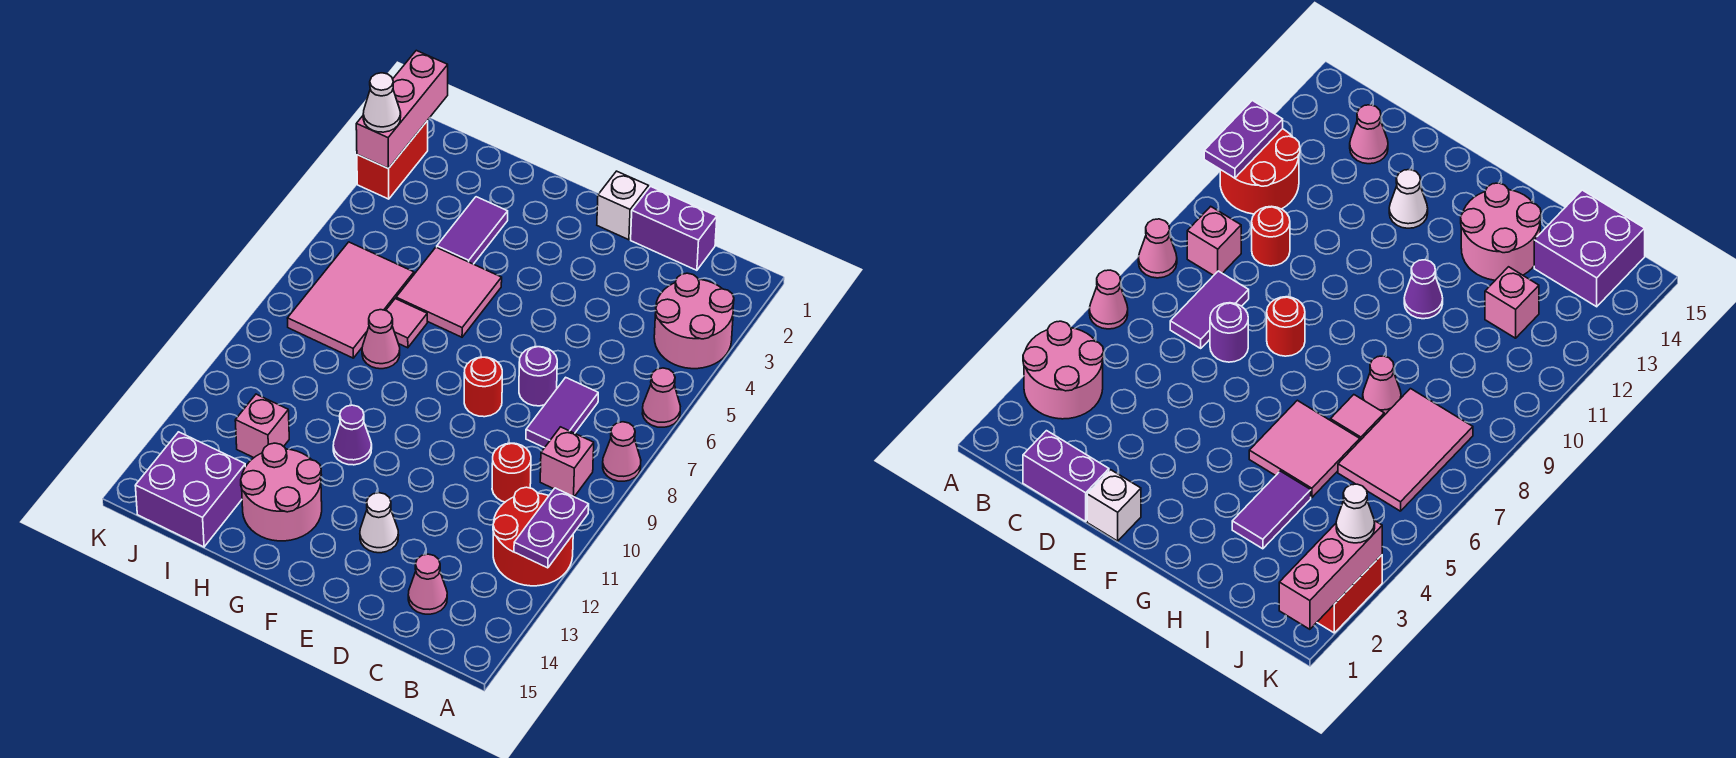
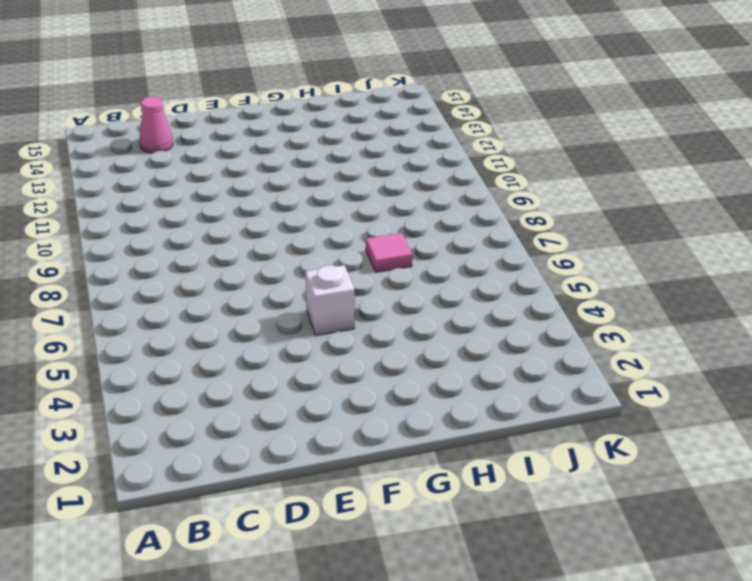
white 1x1 brick [305,265,355,335] -> white 1x1 brick moved to [597,171,649,240]
none -> pink 2x2 round brick [654,273,734,369]
none -> pink 1x1 cone [642,368,680,427]
none -> pink 1x1 cone [603,422,641,481]

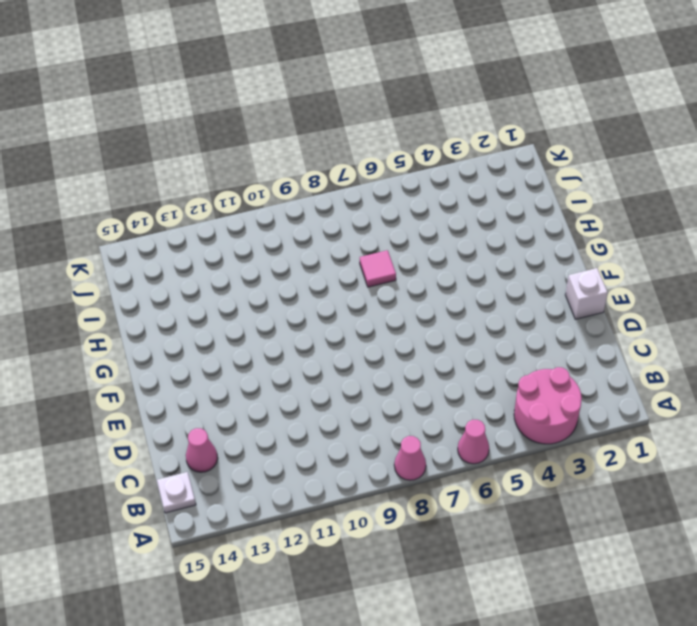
white 1x1 plate [157,472,196,513] -> none
none -> red 2x2 round brick [493,487,573,586]
none -> pink 1x1 brick [540,427,594,497]
none -> purple 1x2 brick [631,186,717,270]

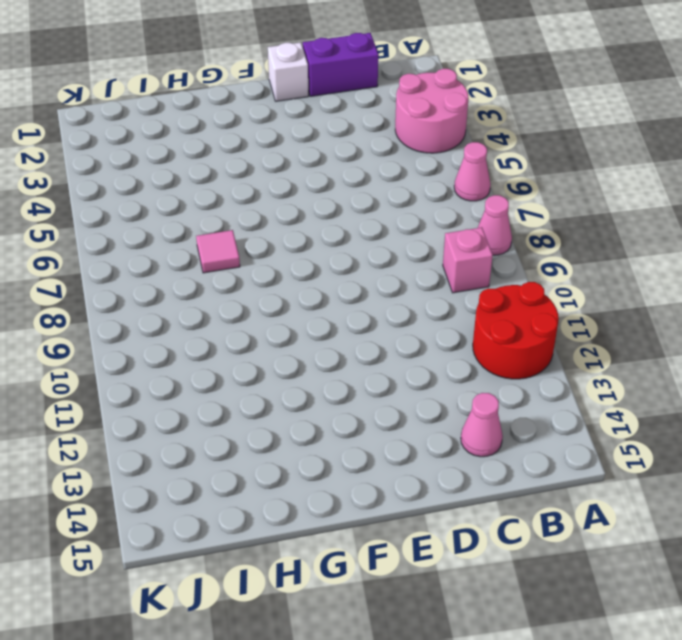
none -> purple 1x2 tile [526,377,598,448]
none -> red 1x1 round brick [492,443,531,502]
none -> purple 1x1 round brick [519,347,557,406]

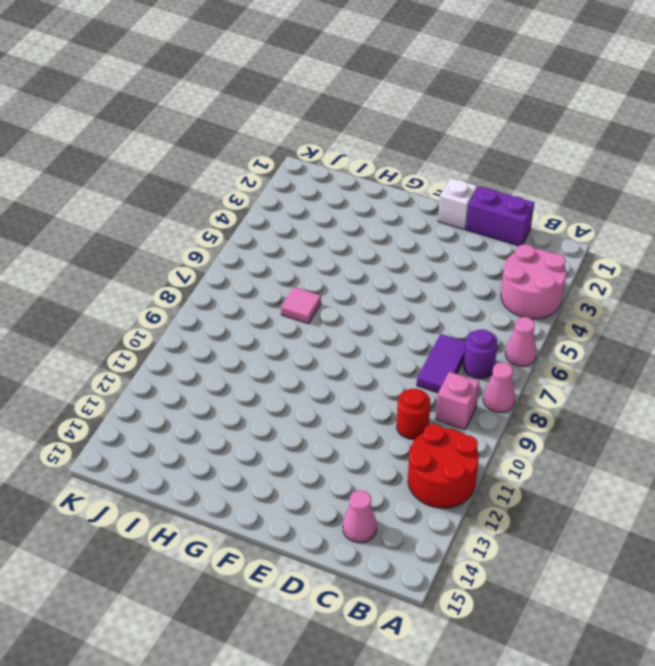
purple 1x1 round brick [464,329,498,379] -> purple 1x1 round brick moved to [519,347,557,406]
none -> red 1x1 round brick [464,357,502,417]
none -> white 1x1 cone [360,493,399,553]
none -> pink 2x2 tile [396,247,502,337]

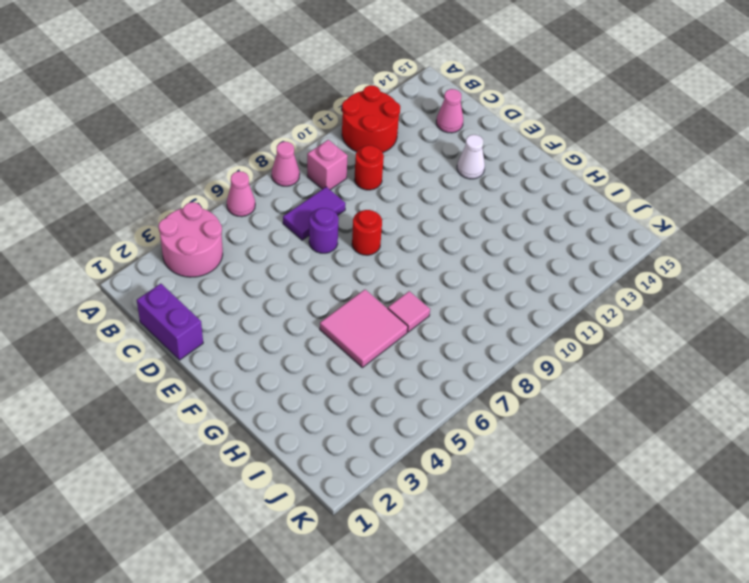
none -> white 1x1 brick [597,171,649,240]
none -> purple 1x1 cone [333,405,372,465]
none -> pink 2x2 round brick [241,443,322,541]

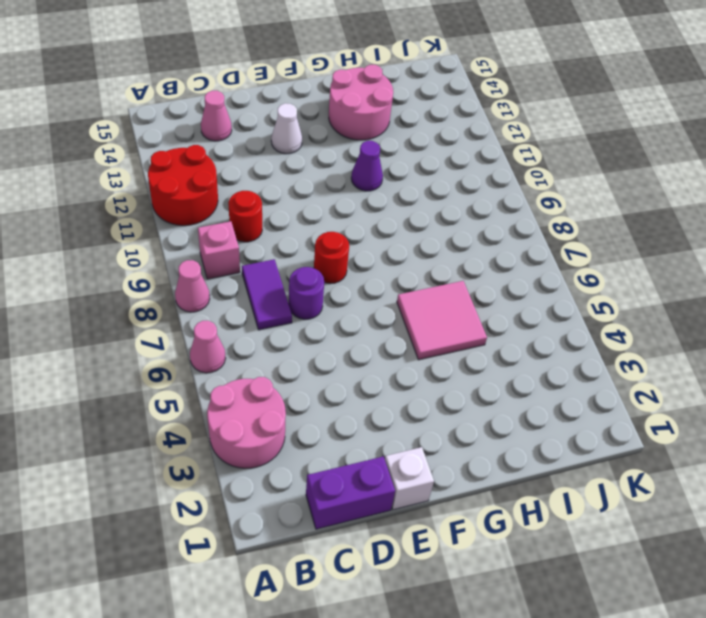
none -> purple 1x2 tile [437,197,508,264]
none -> pink 1x1 tile [386,299,427,348]
none -> pink 1x1 cone [362,310,400,369]

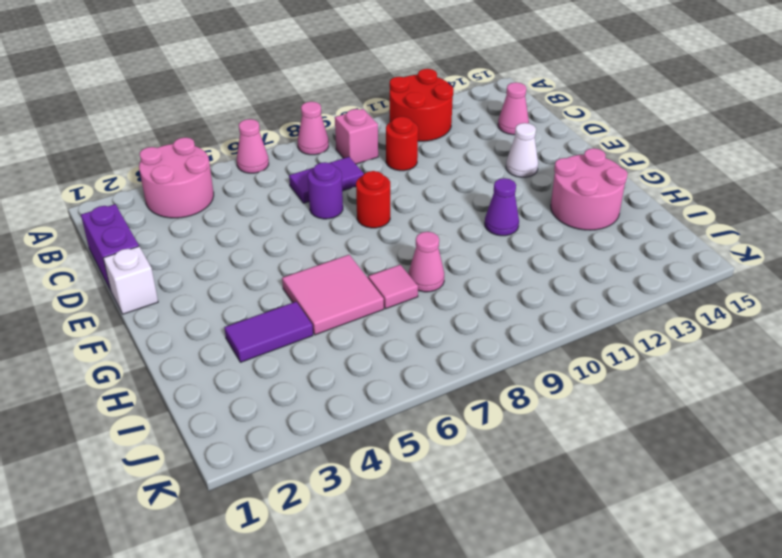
none -> pink 2x3 tile [288,242,414,358]
none -> pink 1x1 brick [235,394,289,458]
none -> purple 2x2 brick [135,432,245,547]

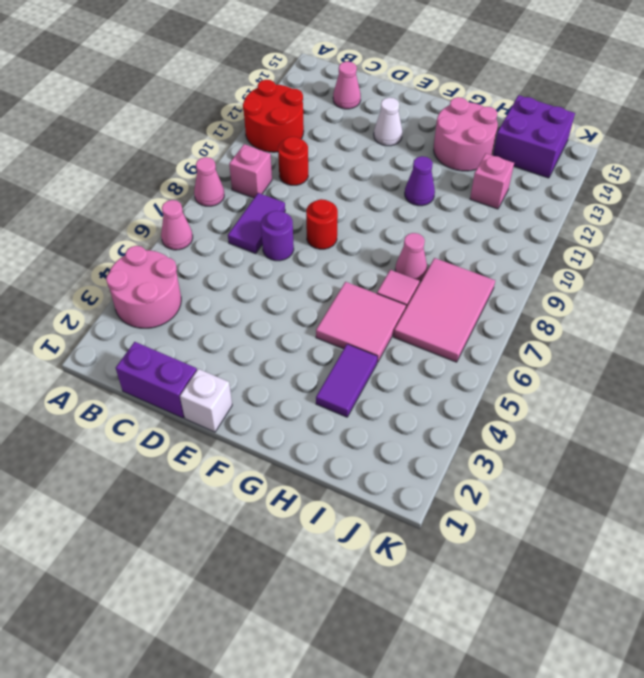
none -> red 1x2 brick [357,121,428,199]
none -> purple 1x2 plate [514,488,589,568]
none -> pink 1x3 brick [356,50,448,169]

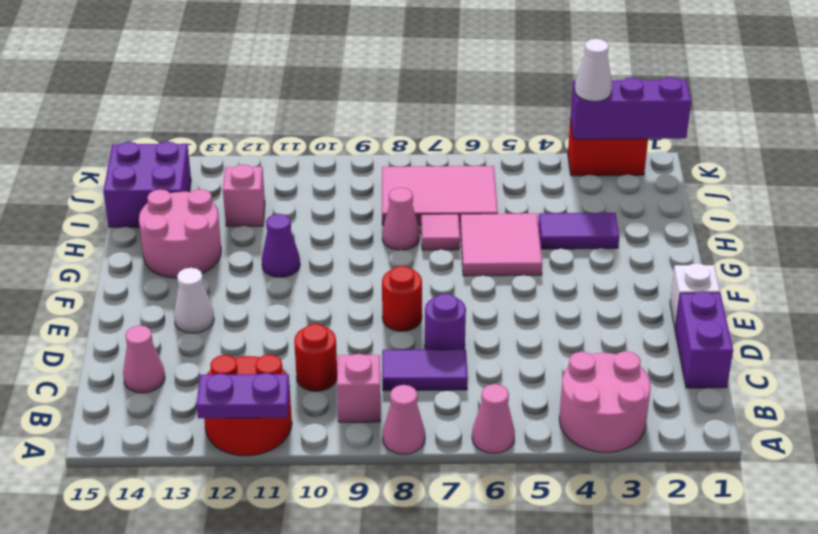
purple 1x3 brick [570,77,691,139] -> pink 1x3 brick [356,50,448,169]

